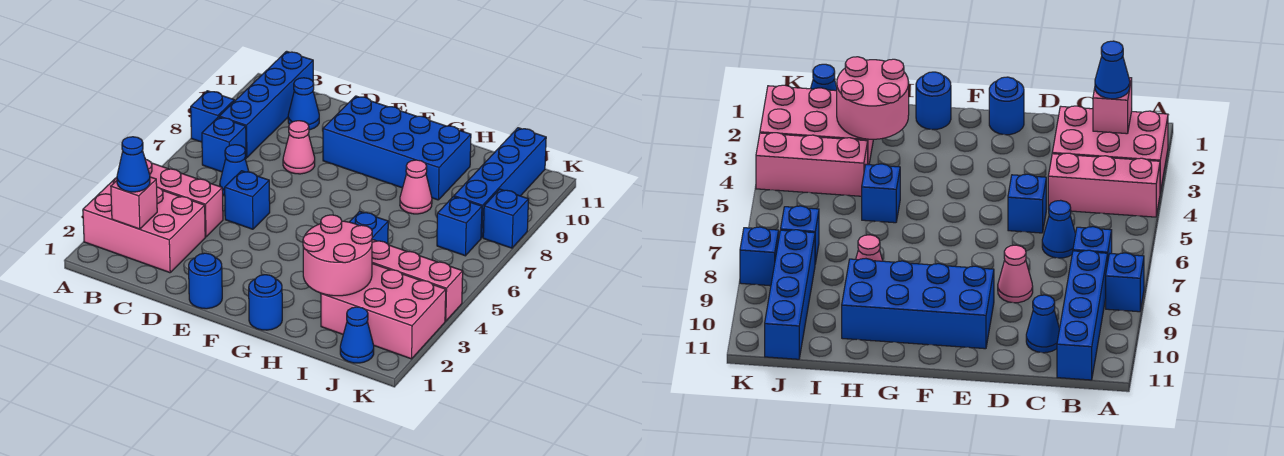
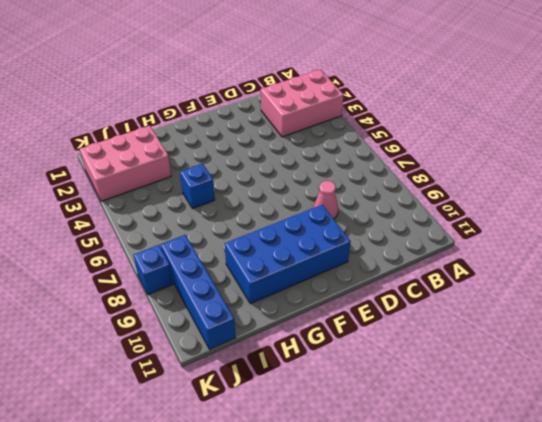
none -> pink 1x3 brick [146,160,223,237]
none -> blue 1x1 brick [191,91,234,142]
none -> blue 1x1 brick [202,117,246,172]

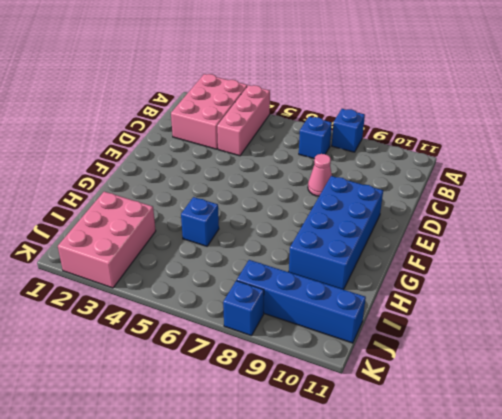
none -> blue 1x4 brick [219,51,313,157]
none -> blue 1x1 cone [220,145,249,196]
none -> blue 1x1 cone [288,78,319,130]

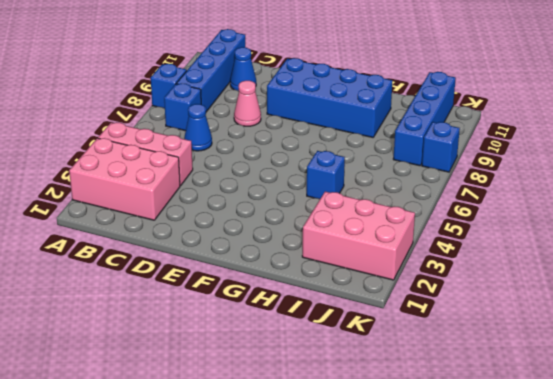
none -> blue 1x1 brick [225,171,270,229]
none -> blue 1x1 round brick [189,253,222,309]
none -> blue 1x1 round brick [249,275,282,330]

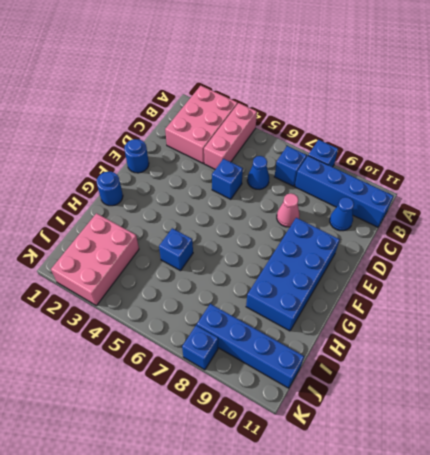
none -> pink 1x1 cone [400,160,432,214]
none -> pink 1x3 brick [372,240,463,321]
none -> blue 1x1 cone [340,307,374,363]

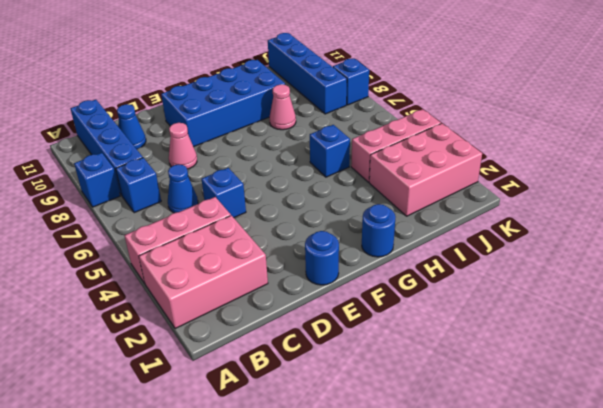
none -> blue 1x1 cone [340,307,374,363]
none -> blue 1x1 brick [437,197,482,256]
none -> pink 1x1 brick [111,177,157,229]

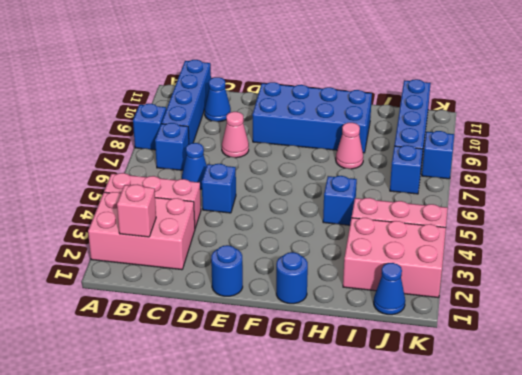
none -> pink 2x2 round brick [303,215,372,296]
none -> blue 1x1 cone [117,137,150,192]

